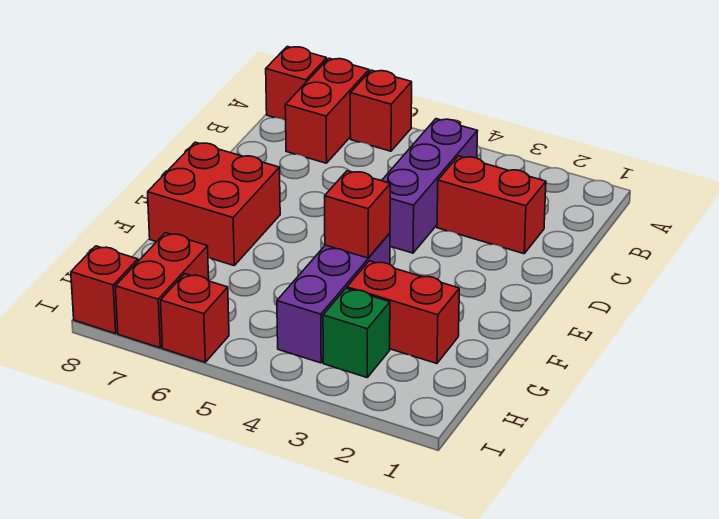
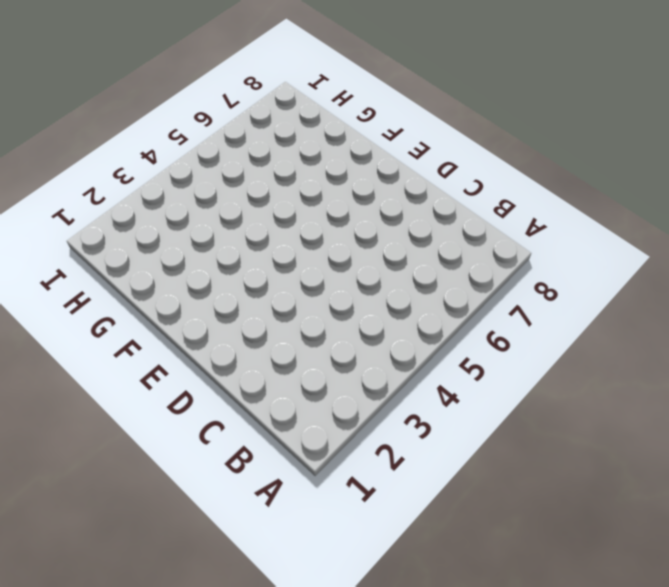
none -> red 1x1 brick [350,70,412,151]
none -> red 1x2 brick [285,58,369,163]
none -> red 1x1 brick [266,47,327,120]

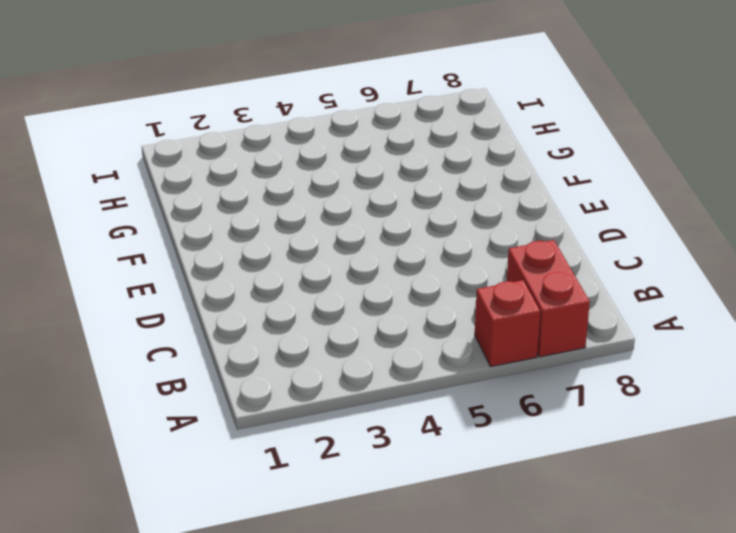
none -> red 1x1 brick [266,47,327,120]
none -> purple 1x3 brick [382,119,477,253]
none -> red 1x2 brick [437,156,546,254]

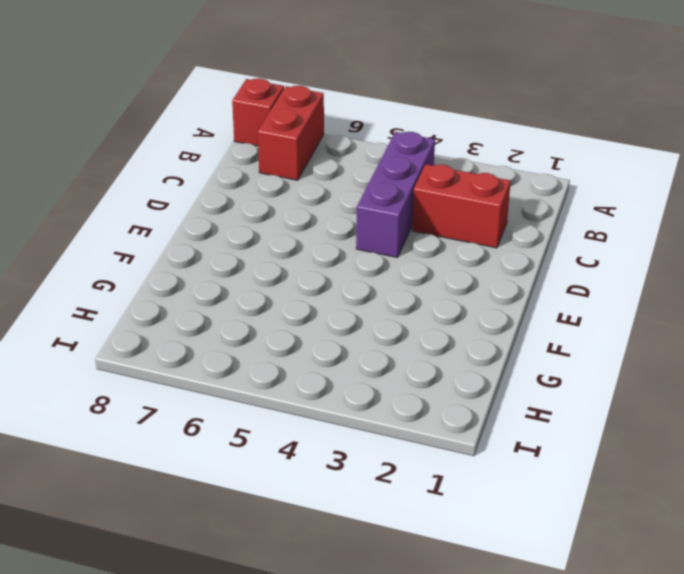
none -> red 1x1 brick [350,70,412,151]
none -> red 2x2 brick [148,142,280,265]
none -> purple 1x3 brick [277,233,390,363]

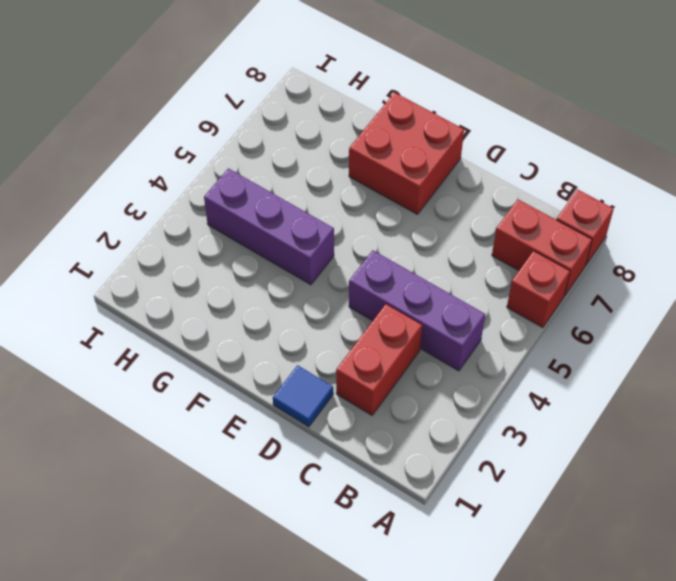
blue 1x1 tile [273,365,333,427] -> none
none -> red 1x2 brick [347,261,459,364]
none -> green 1x1 brick [323,288,390,377]
none -> red 1x2 brick [115,233,209,348]

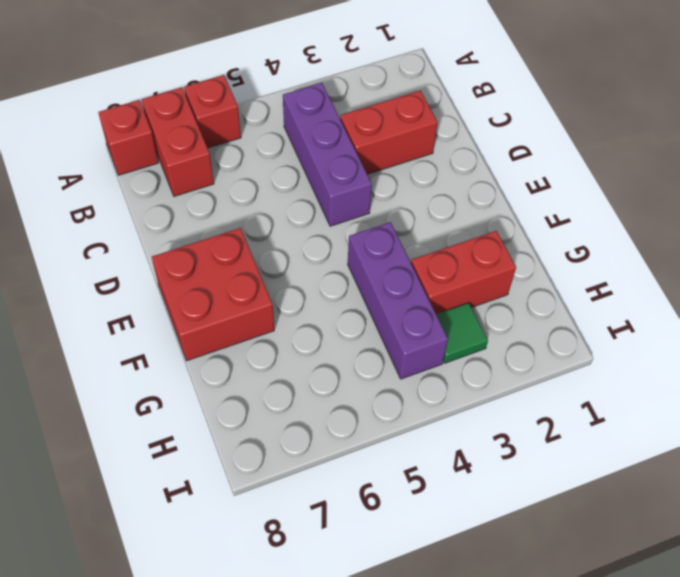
green 1x1 tile [436,303,488,363] -> green 1x1 brick [323,288,390,377]
none -> red 1x2 brick [115,233,209,348]
none -> red 1x1 brick [161,274,229,362]
none -> red 1x1 brick [71,246,138,334]

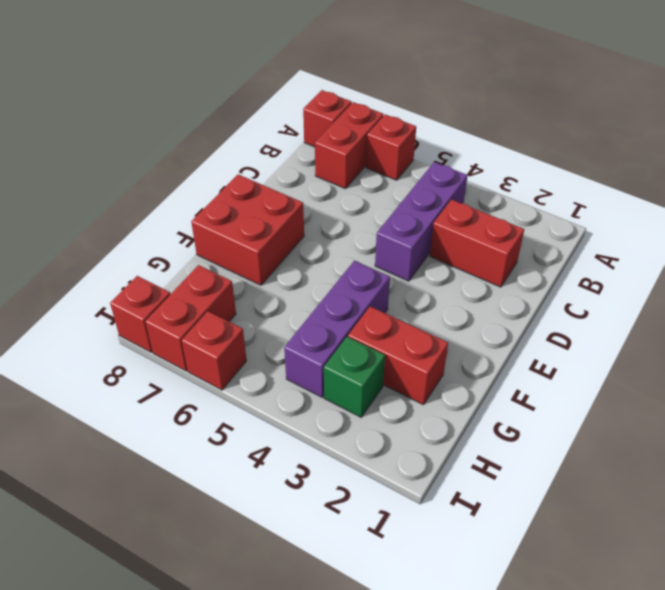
none -> red 1x1 brick [325,171,390,258]

